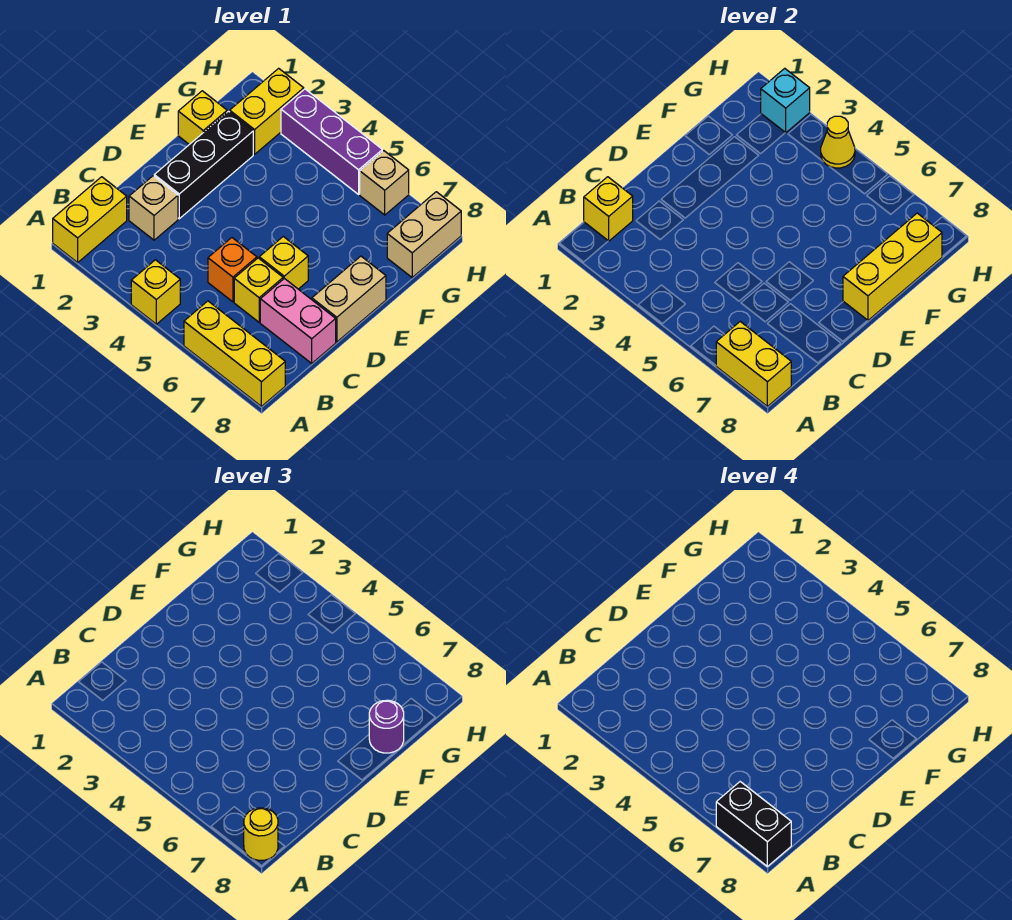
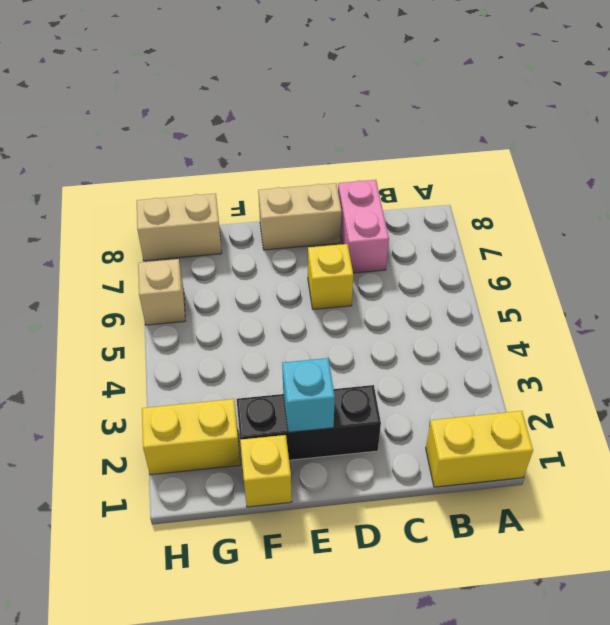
cyan 1x1 brick [282,358,335,432] -> cyan 1x1 brick moved to [761,68,810,133]
none -> yellow 1x1 brick [131,260,180,324]
none -> yellow 1x3 brick [184,301,285,406]
none -> tan 1x1 brick [129,176,178,240]

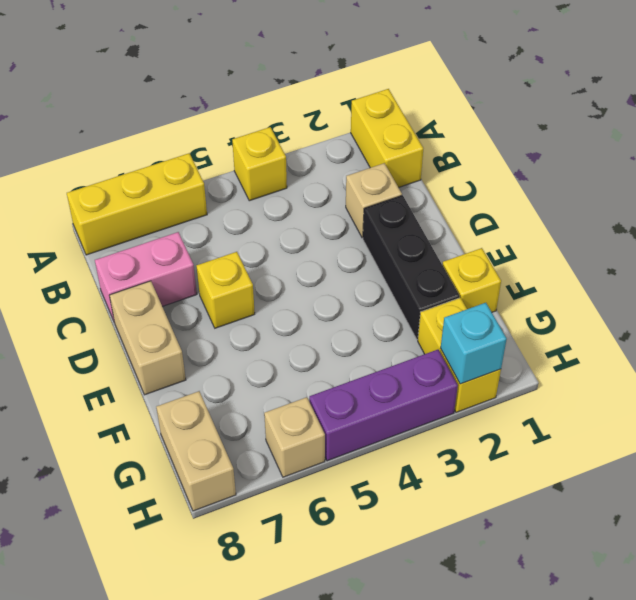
none -> orange 1x1 brick [208,238,257,302]
none -> yellow 1x1 brick [234,258,283,322]
none -> yellow 1x2 brick [716,322,791,406]

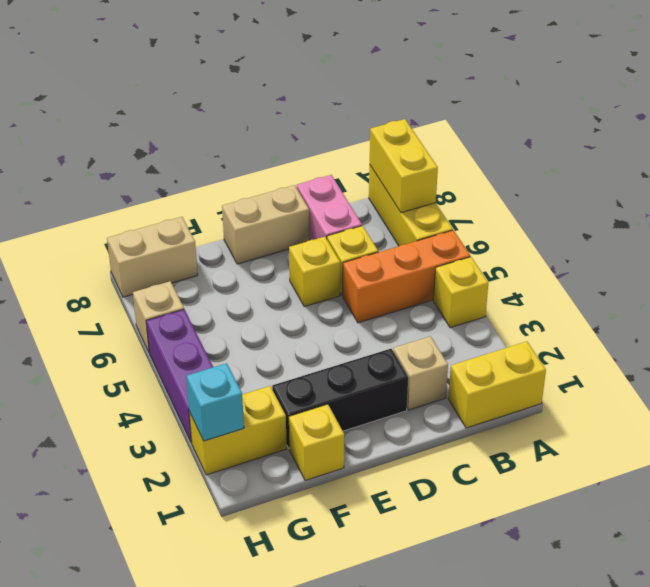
orange 1x3 brick [343,230,470,323] -> orange 1x1 brick [208,238,257,302]
none -> yellow 1x1 brick [584,177,633,241]
none -> yellow 1x3 brick [843,213,942,321]
none -> yellow 1x1 cone [821,116,855,168]

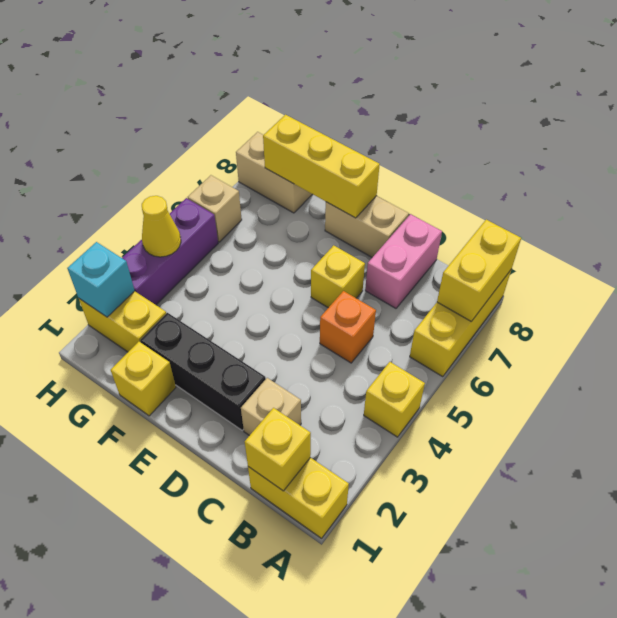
none -> yellow 1x1 brick [234,258,283,322]
none -> yellow 1x1 round brick [244,808,278,860]
none -> purple 1x1 round brick [369,700,404,753]

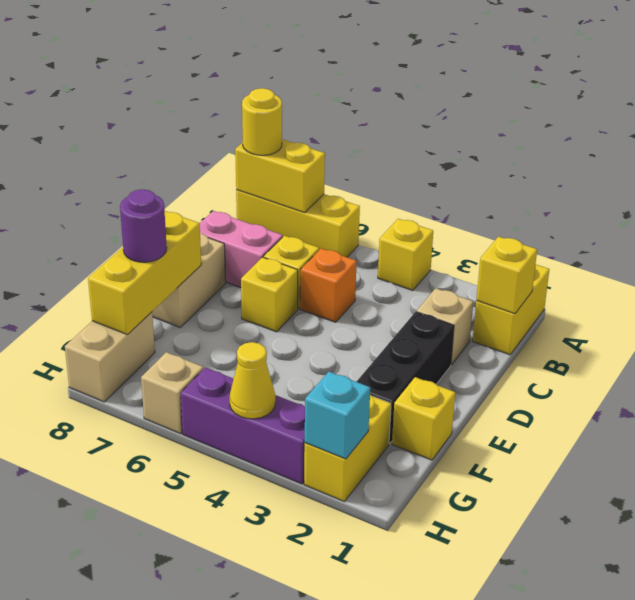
none -> black 1x2 brick [716,782,791,866]

